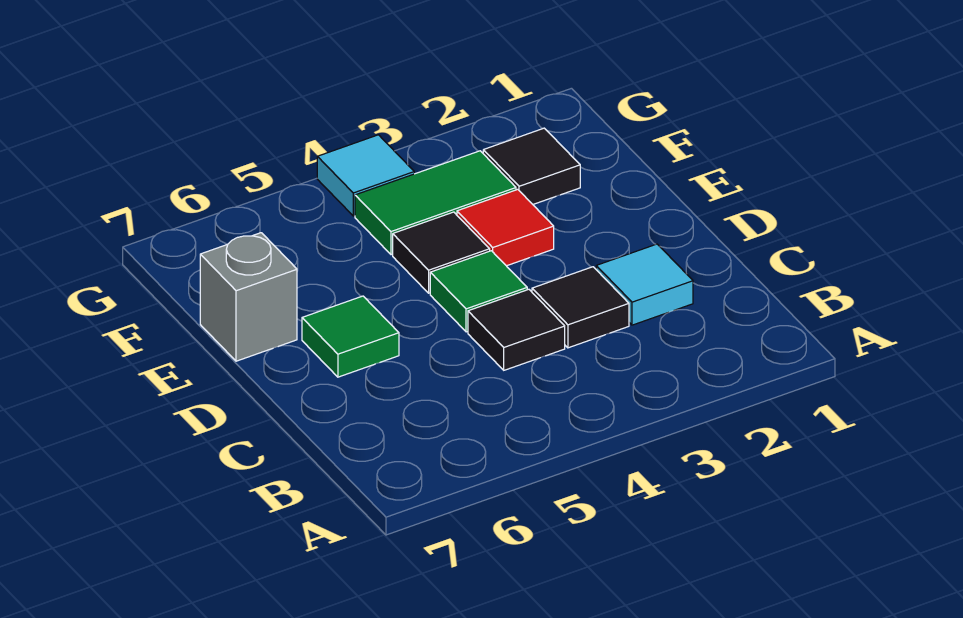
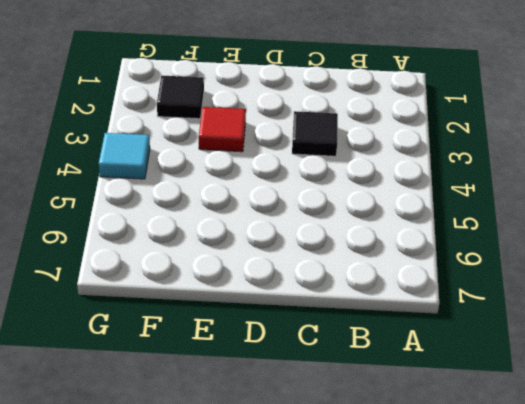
none -> cyan 1x1 tile [596,244,693,325]
none -> black 1x1 tile [468,289,565,370]

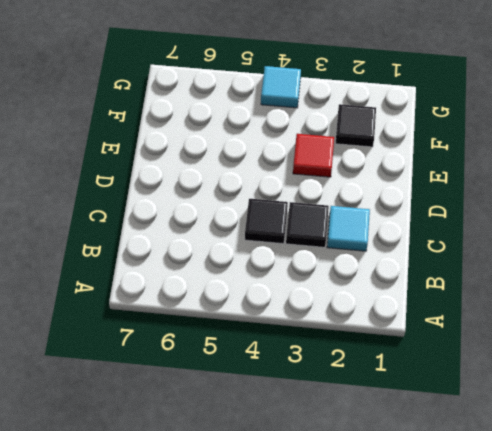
none -> green 1x1 tile [430,251,527,332]
none -> green 1x1 tile [302,296,399,377]

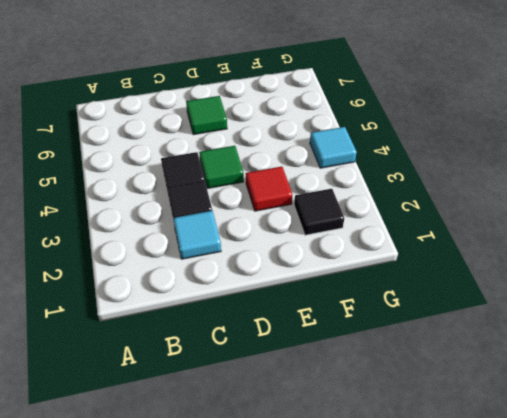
none -> black 1x1 tile [393,212,490,293]
none -> grey 1x1 brick [200,233,297,361]

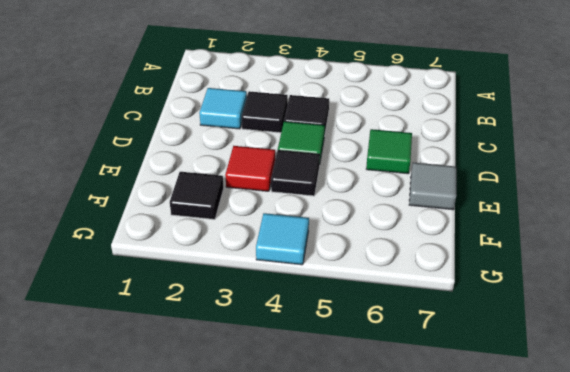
grey 1x1 tile [409,163,456,210] -> grey 1x1 brick [200,233,297,361]
none -> green 1x2 tile [355,151,516,255]

